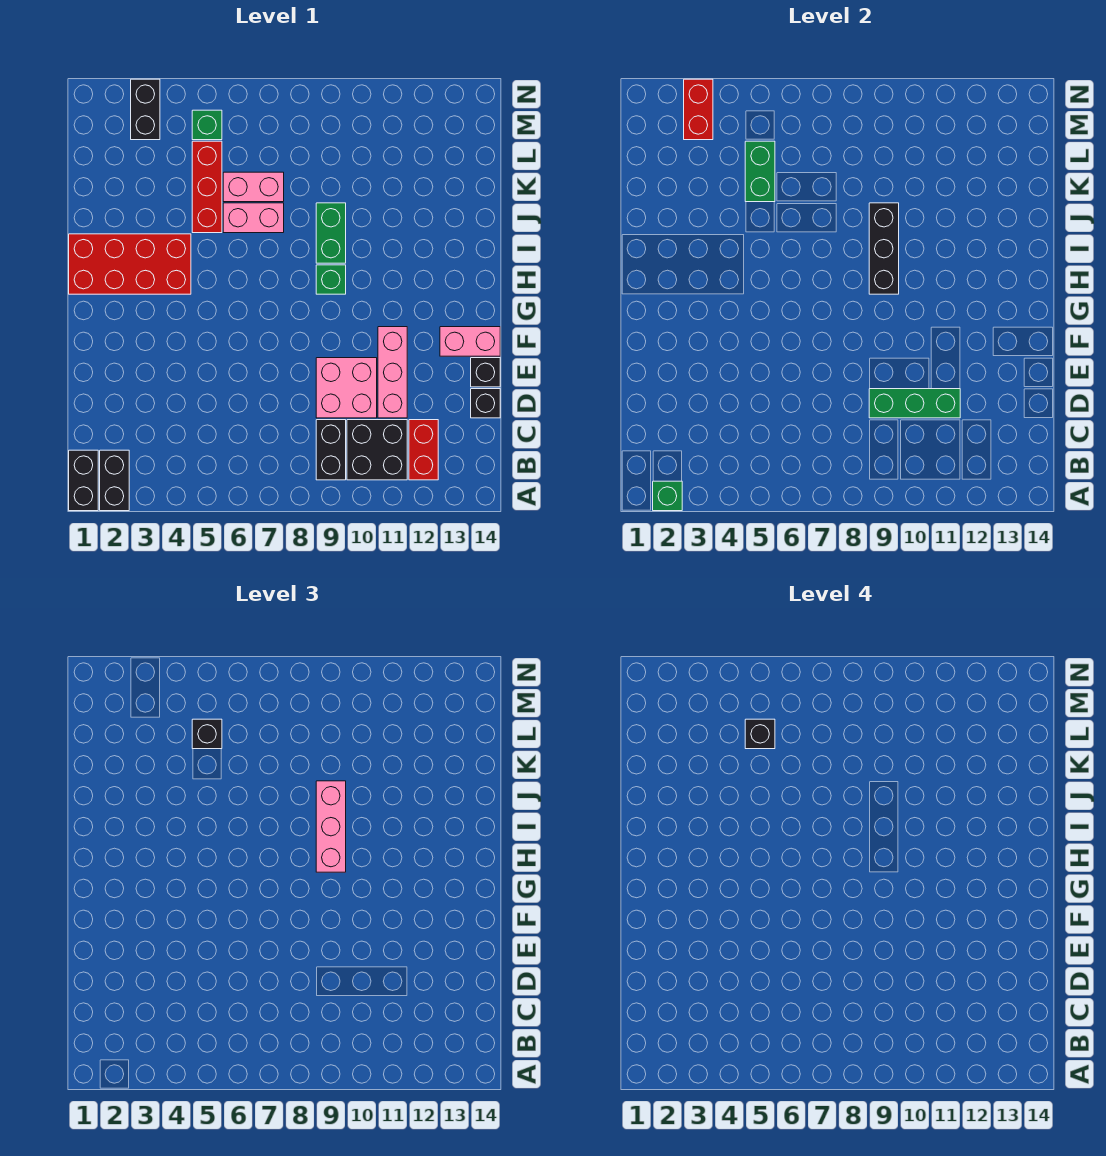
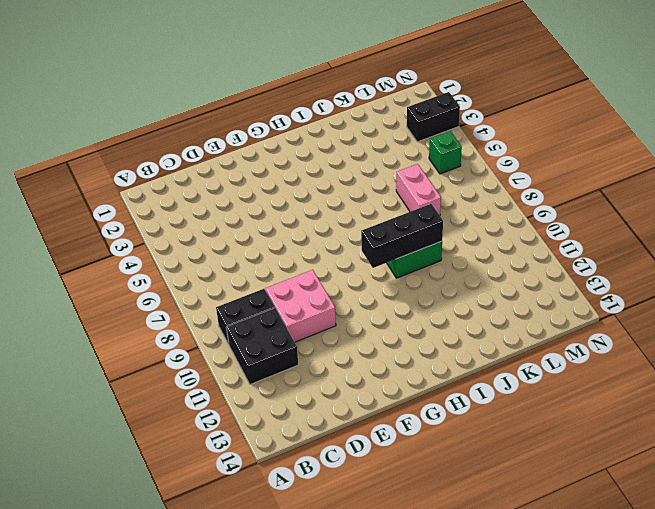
none -> black 1x2 brick [69,450,98,511]
none -> black 1x2 brick [100,450,129,511]
none -> red 1x2 brick [409,420,438,480]

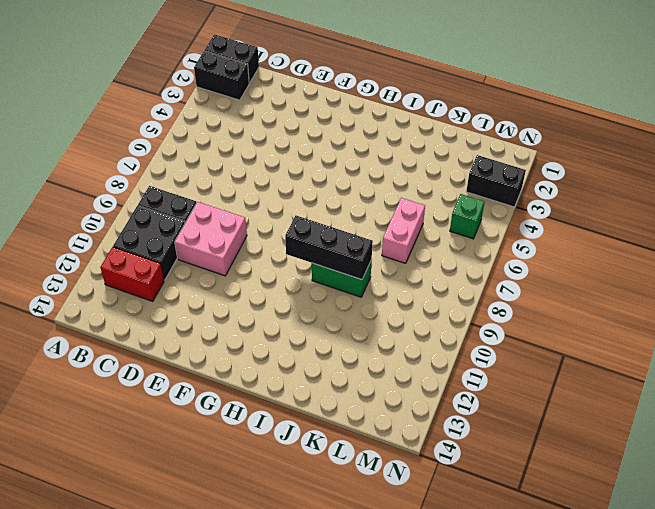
none -> pink 1x3 brick [378,327,407,418]
none -> black 1x1 brick [471,389,500,418]
none -> black 1x1 brick [471,358,500,387]

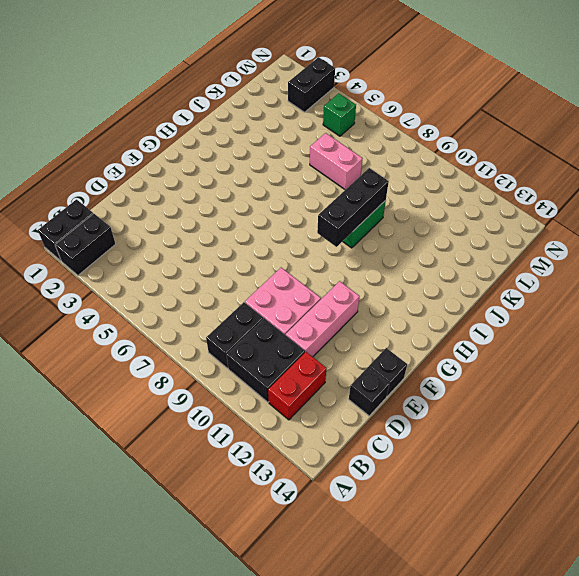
none -> pink 1x2 brick [440,327,500,356]
none -> red 2x4 brick [69,234,191,294]
none -> green 1x1 brick [316,265,346,294]

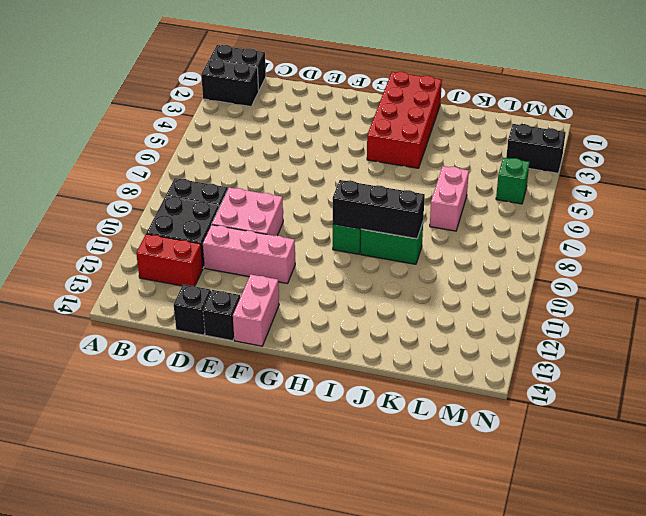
none -> red 1x3 brick [192,141,222,233]
none -> pink 1x2 brick [223,203,284,233]
none -> green 1x1 brick [653,481,682,511]

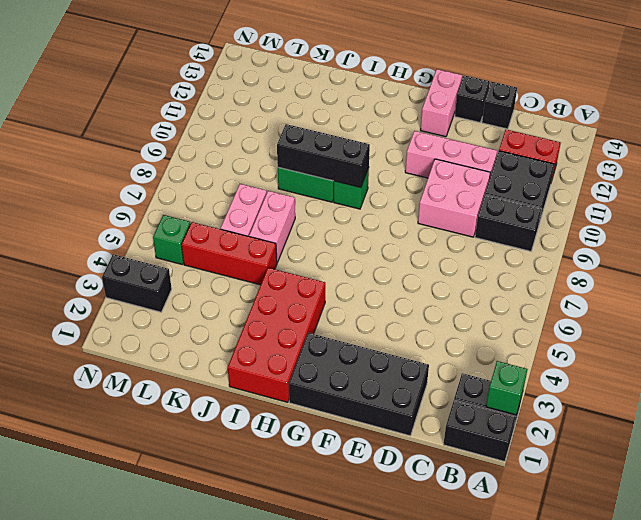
black 2x4 brick [289,333,429,436] -> none
none -> green 1x3 brick [869,389,960,418]
none -> green 1x2 brick [745,141,775,202]
none -> red 1x2 brick [684,79,713,140]

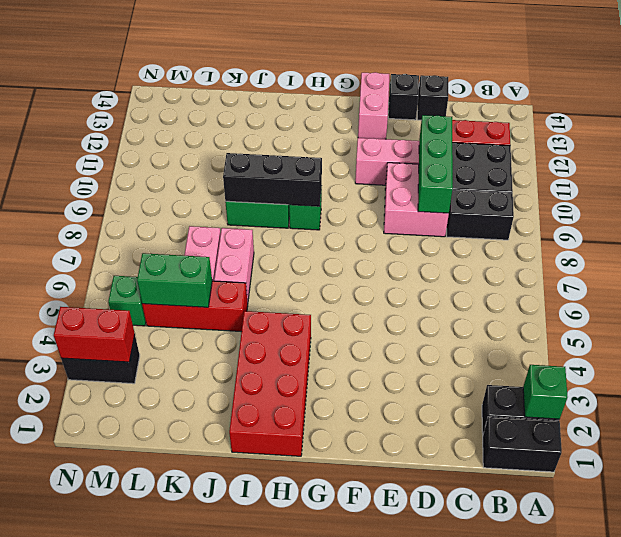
none -> pink 1x3 brick [316,781,346,872]
none -> black 1x1 brick [192,719,222,749]
none -> black 1x1 brick [745,719,775,749]

